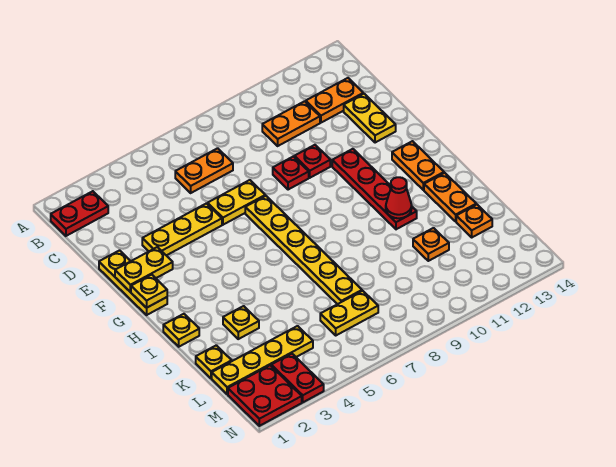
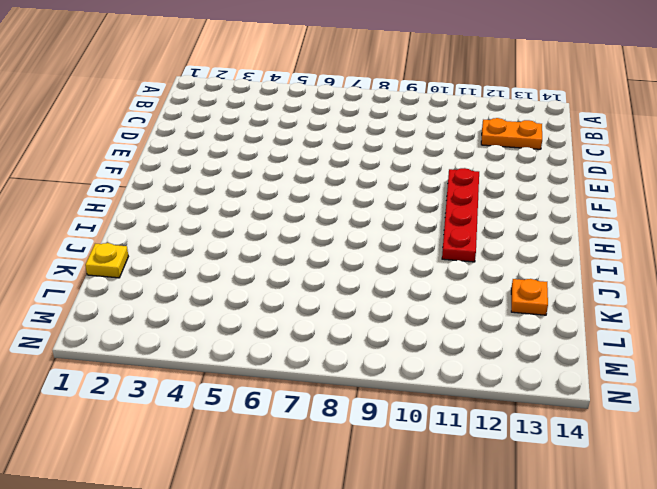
none -> red 1x2 plate [51,191,108,236]
none -> orange 1x2 plate [175,148,233,193]
none -> orange 1x2 plate [262,101,320,146]

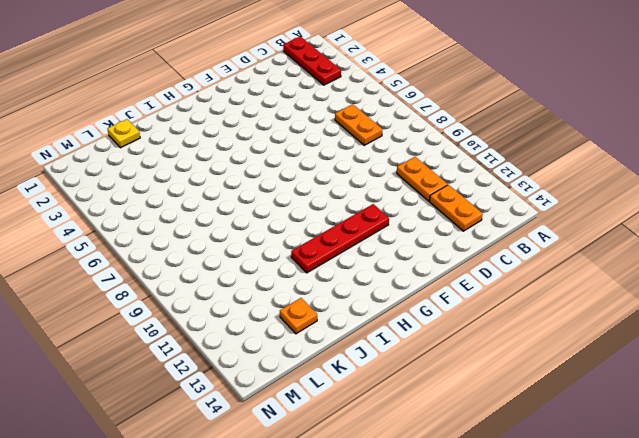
red 1x3 plate [283,36,341,85] -> red 1x2 plate [51,191,108,236]
none -> yellow 1x2 plate [344,94,396,143]
none -> yellow 1x3 plate [99,251,167,315]
none -> yellow 1x3 plate [142,203,222,255]

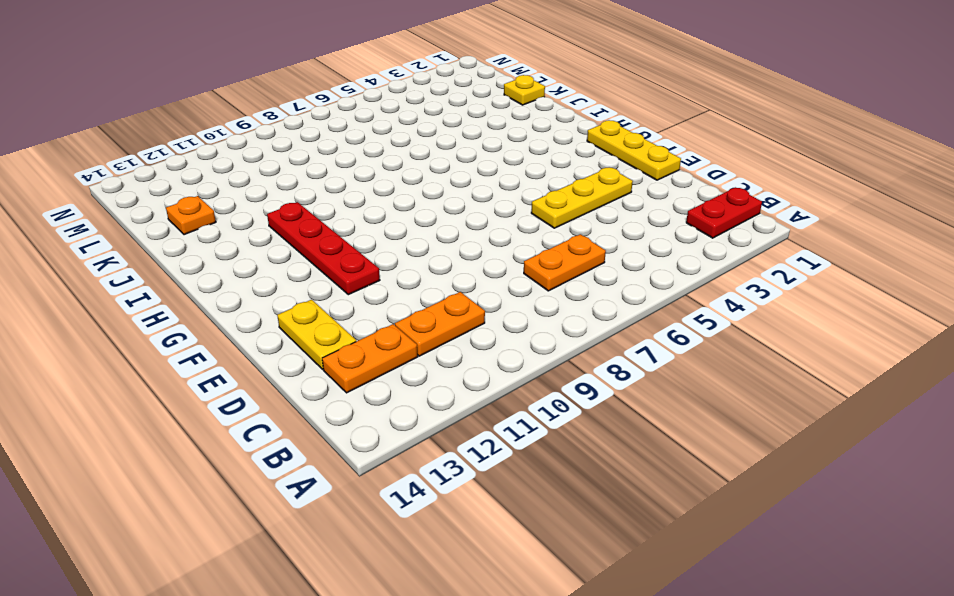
none -> yellow 1x2 plate [208,180,265,225]
none -> red 1x1 plate [273,156,309,190]
none -> red 1x1 plate [294,145,330,178]

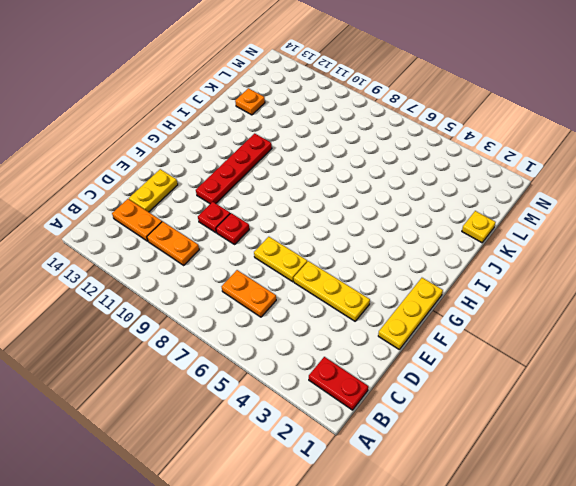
none -> yellow 1x6 plate [245,196,362,304]
none -> orange 1x2 plate [392,141,444,190]
none -> yellow 1x1 plate [163,314,199,347]

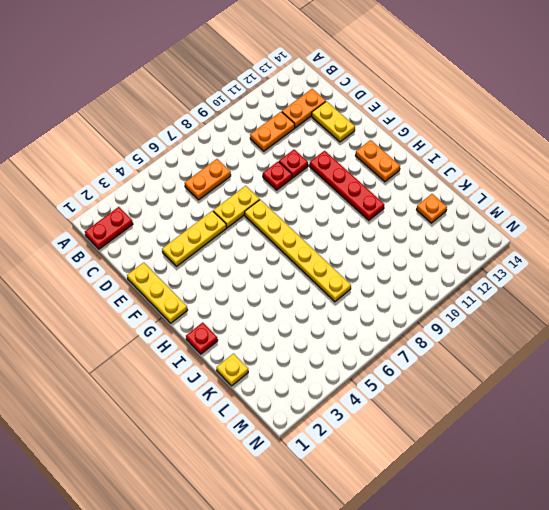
red 1x1 plate [186,323,218,354] -> yellow 1x1 plate [163,314,199,347]
none -> orange 1x2 plate [424,173,476,221]
none -> yellow 1x1 plate [223,306,259,339]
none -> orange 1x1 plate [413,228,449,261]

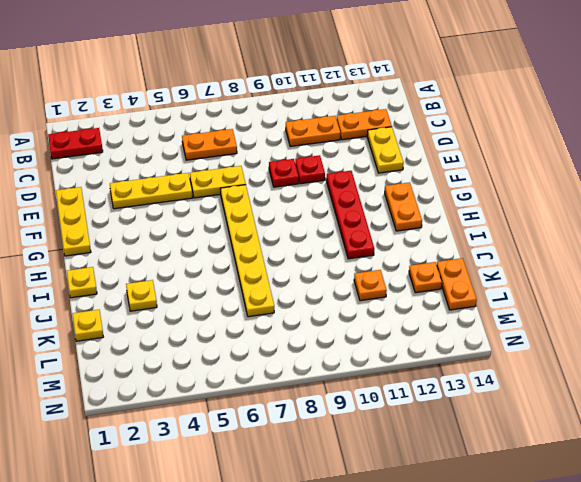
orange 1x2 plate [437,258,477,310] -> orange 1x2 plate moved to [424,173,476,221]
none -> yellow 1x4 plate [212,326,313,394]
none -> yellow 1x2 plate [320,291,378,335]
none -> red 2x2 plate [228,365,302,426]

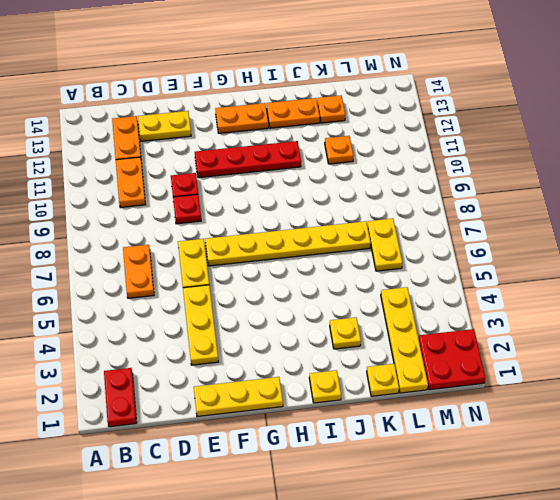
none -> red 1x2 plate [271,354,324,402]
none -> yellow 1x2 plate [115,247,173,292]
none -> yellow 1x1 plate [131,275,167,308]

